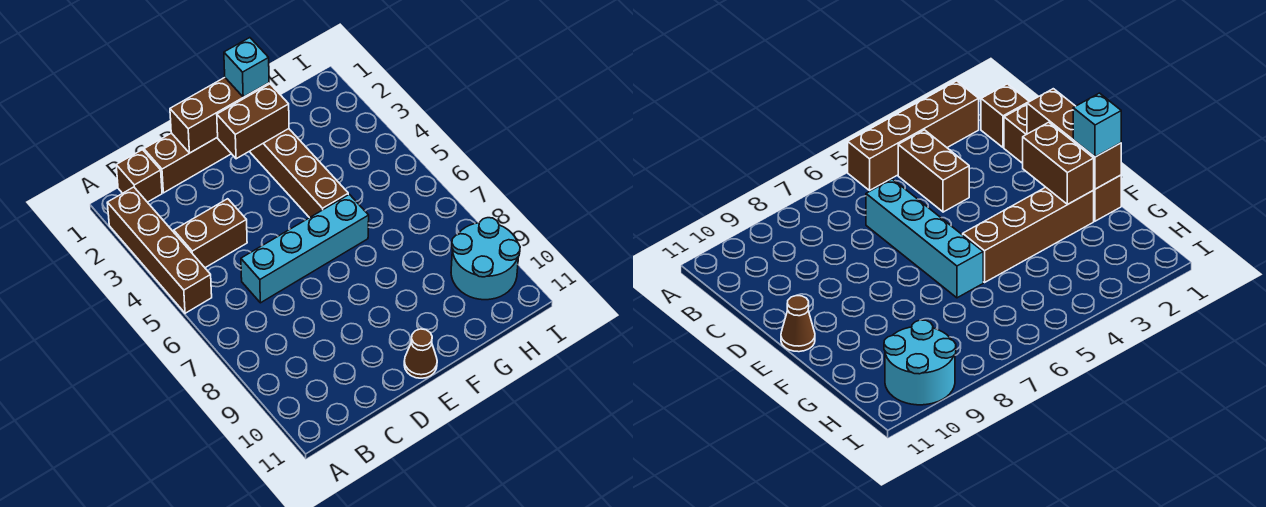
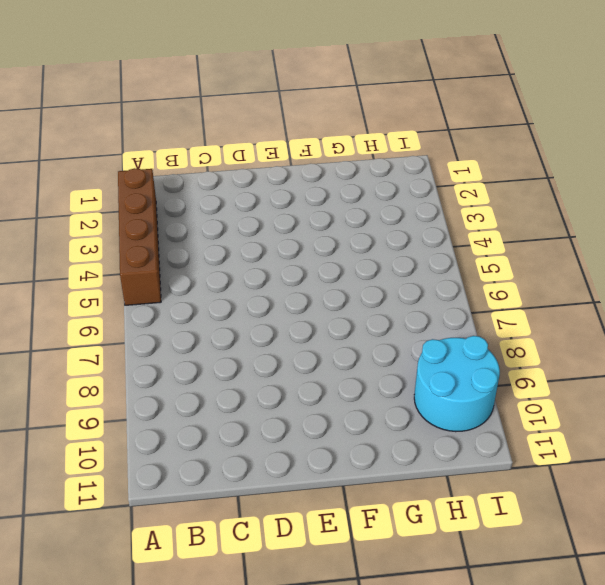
none -> brown 1x1 brick [116,150,162,202]
none -> brown 1x2 brick [174,199,247,268]

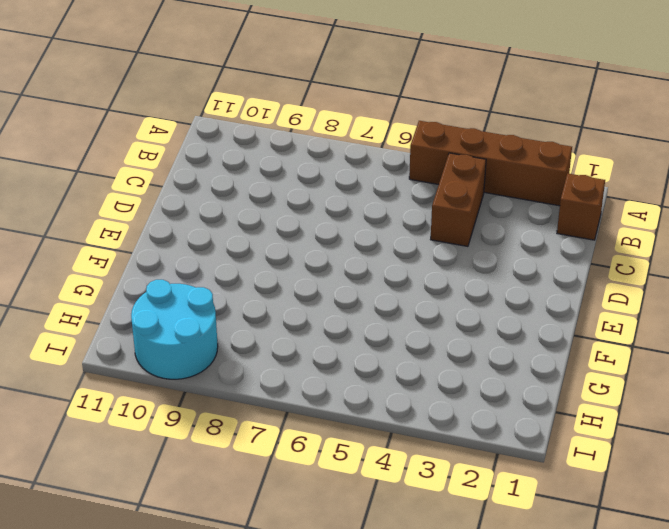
none -> brown 1x4 brick [144,133,231,193]
none -> cyan 1x4 brick [241,194,369,303]

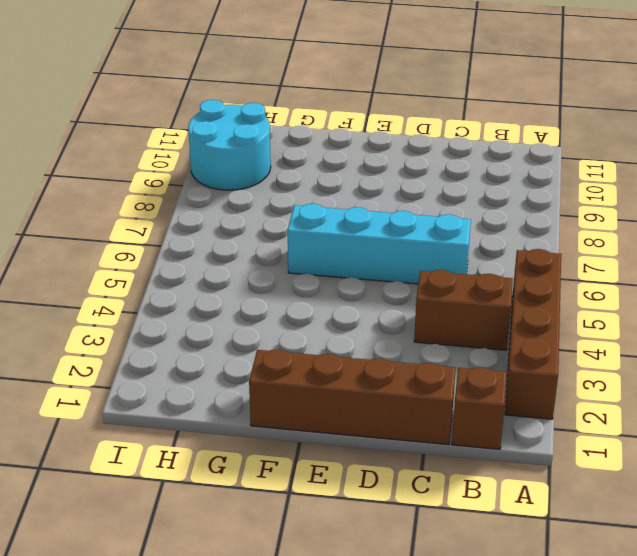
none -> brown 1x1 cone [404,329,437,378]
none -> brown 1x4 brick [249,129,348,218]

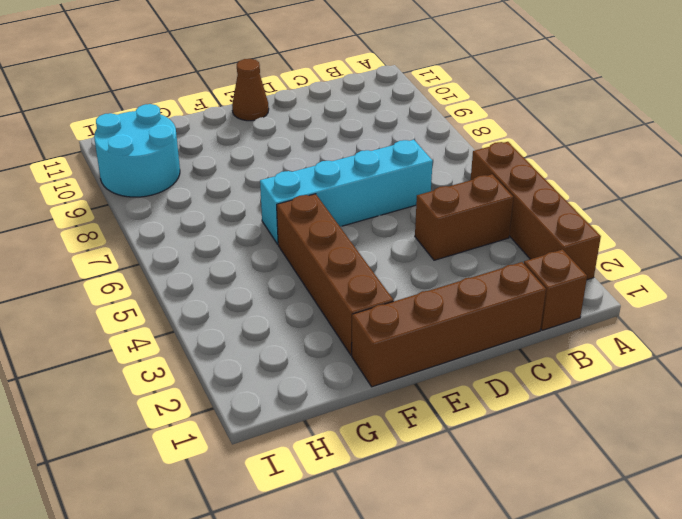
none -> brown 1x3 brick [170,78,269,153]
none -> brown 1x2 brick [217,84,289,159]

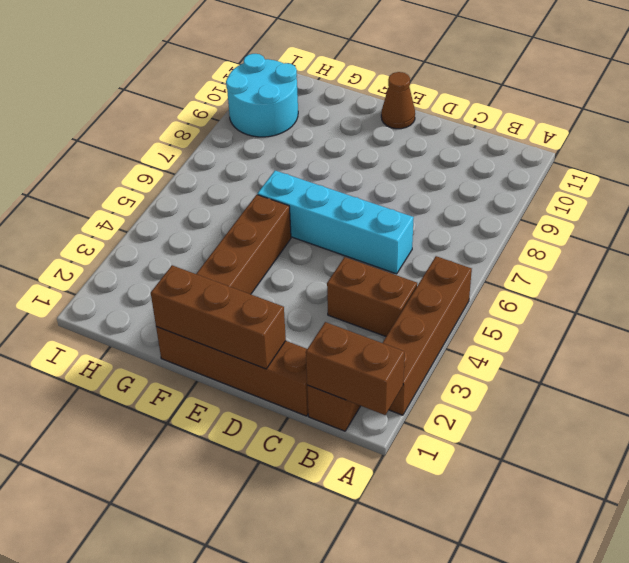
brown 1x2 brick [306,322,405,415] -> brown 1x2 brick moved to [217,84,289,159]
none -> cyan 1x1 brick [224,38,269,97]

